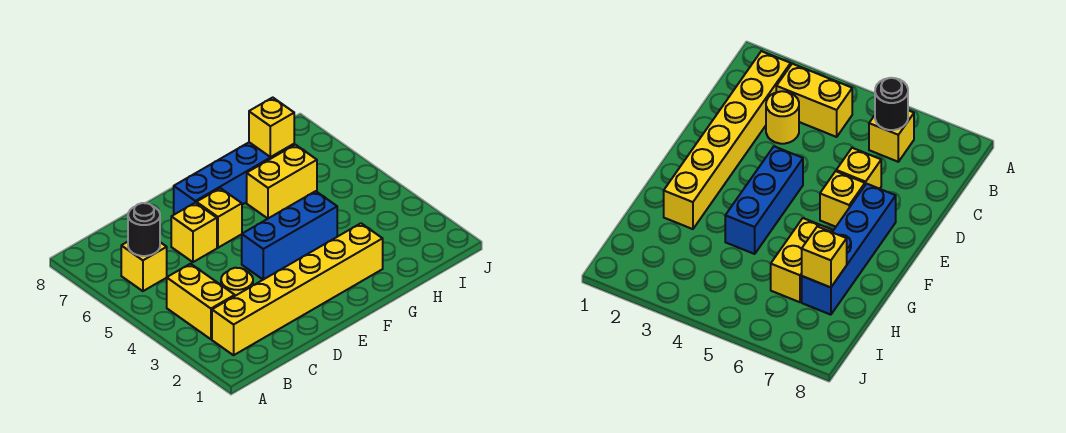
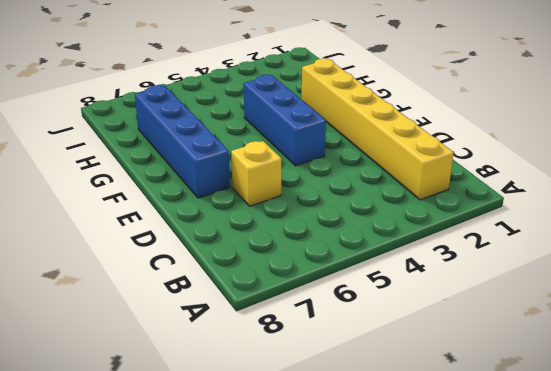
none -> yellow 1x2 brick [167,264,235,339]
none -> yellow 1x1 brick [121,242,167,291]

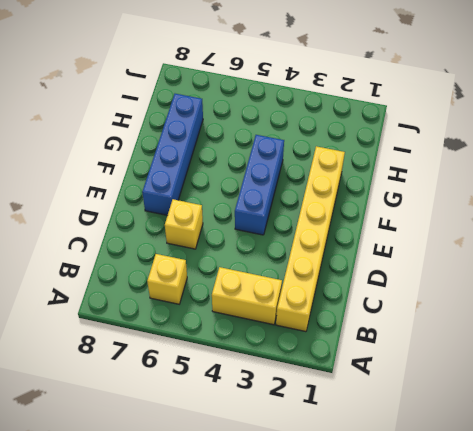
none -> yellow 1x1 round brick [221,268,253,296]
none -> yellow 1x1 brick [196,188,242,248]

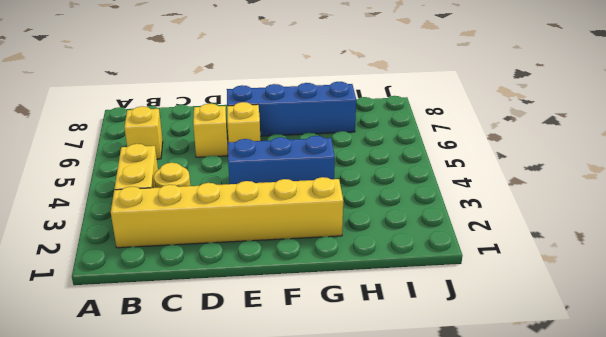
none -> yellow 1x2 brick [247,145,317,218]
none -> black 1x1 round brick [128,203,160,256]

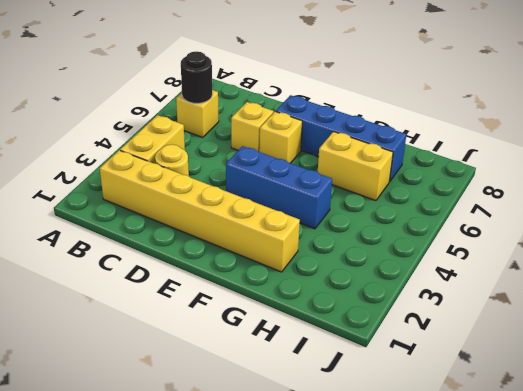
none -> yellow 1x1 brick [249,98,294,157]

